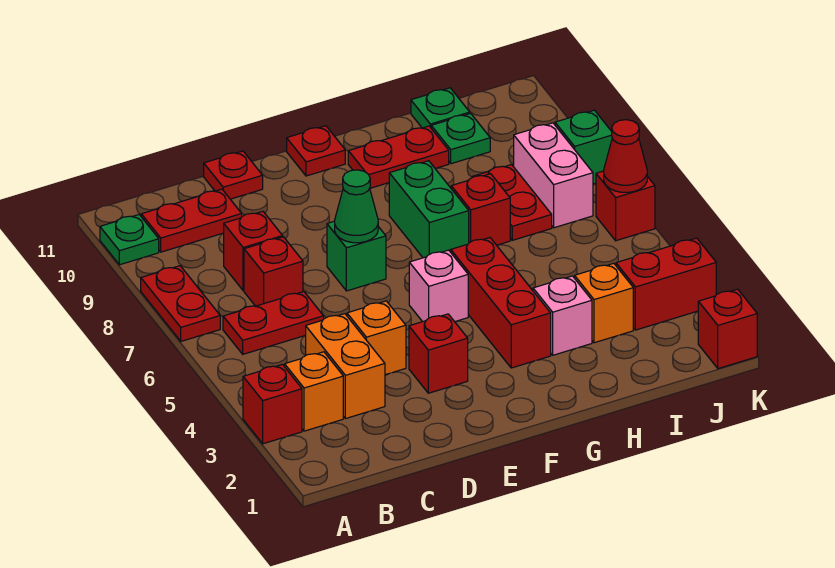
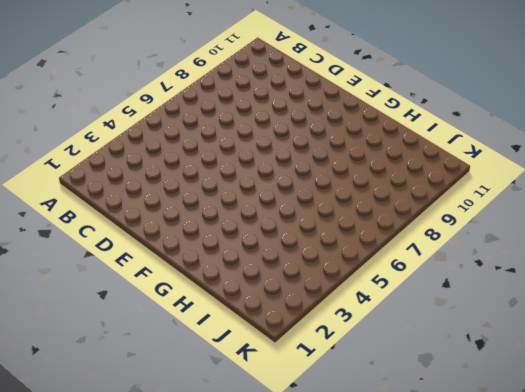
none -> red 1x1 brick [243,364,302,444]
none -> red 1x2 plate [141,266,220,341]
none -> green 1x1 plate [100,215,159,265]
none -> orange 1x1 brick [285,352,343,431]

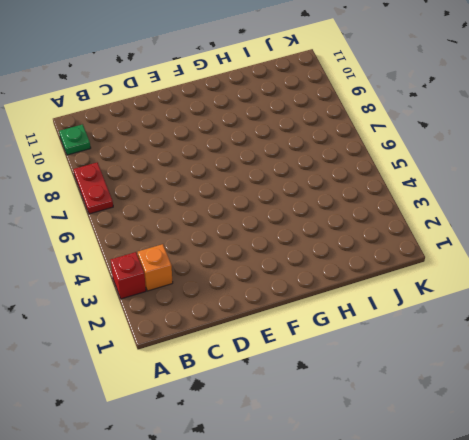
none -> red 1x2 plate [223,292,324,354]
none -> red 1x2 plate [141,189,242,252]
none -> orange 1x2 brick [306,314,385,419]
none -> red 1x1 brick [244,237,303,306]

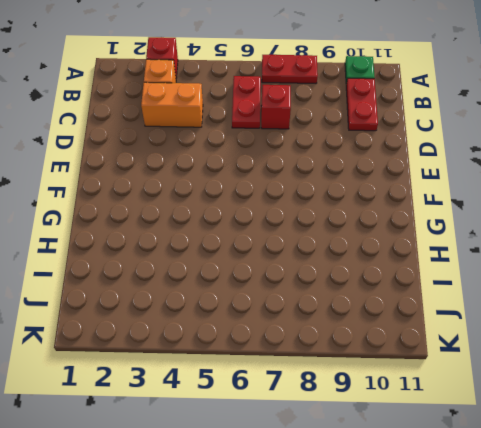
none -> red 1x1 brick [224,211,283,291]
none -> orange 1x1 brick [347,301,406,375]
none -> red 1x1 plate [204,151,263,199]
none -> red 1x1 brick [409,314,468,393]

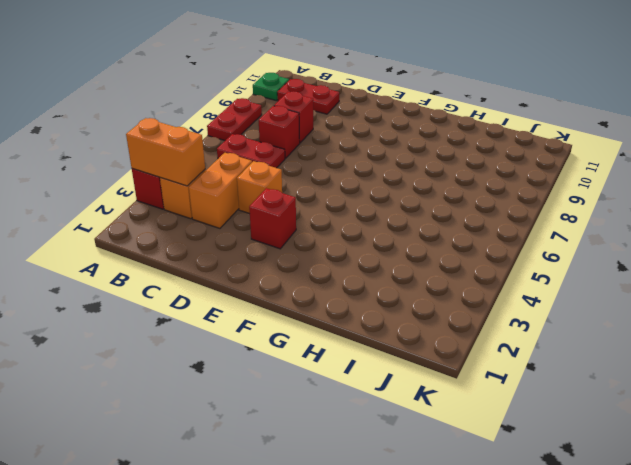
orange 1x2 brick [126,118,205,186] -> none
none -> red 1x1 plate [204,151,263,199]
none -> green 1x1 brick [327,221,386,291]
none -> pink 1x1 brick [409,250,468,322]
none -> red 1x1 plate [287,126,345,176]

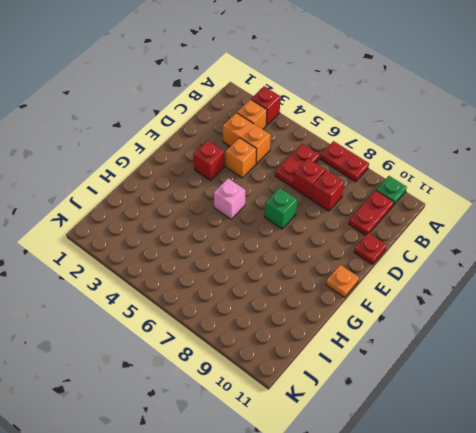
orange 1x1 plate [326,265,359,297] -> red 1x1 plate [287,126,345,176]
none -> red 1x3 brick [451,238,551,368]
none -> green 1x2 brick [389,161,469,258]
none -> red 1x2 plate [348,126,449,188]
none -> pink 1x1 brick [533,276,592,355]

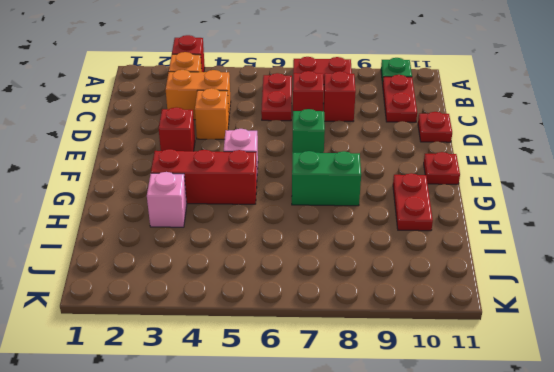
none -> red 1x1 brick [451,174,510,245]
none -> orange 1x1 brick [575,263,633,343]
none -> red 1x2 plate [473,165,552,240]
none -> green 1x1 plate [431,113,490,164]

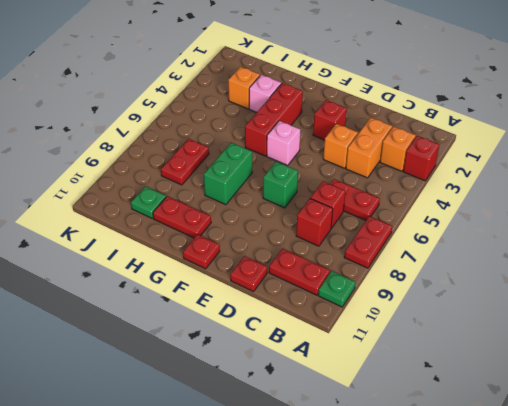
none -> red 1x1 brick [451,174,510,245]
none -> green 1x1 plate [411,88,470,128]
none -> red 1x2 brick [616,238,716,330]
none -> pink 1x2 brick [514,123,593,228]

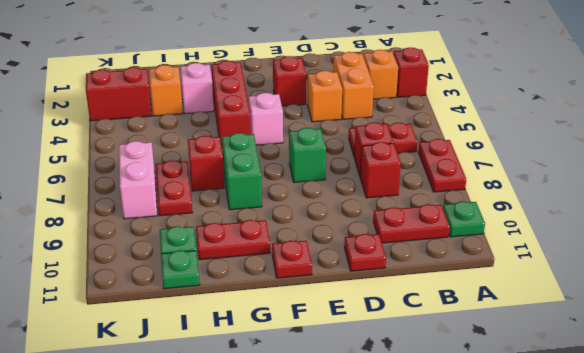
none -> red 1x1 brick [698,289,757,369]
none -> red 1x1 brick [596,171,655,241]
none -> green 1x1 brick [555,110,612,184]
none -> green 1x1 cone [335,170,378,243]

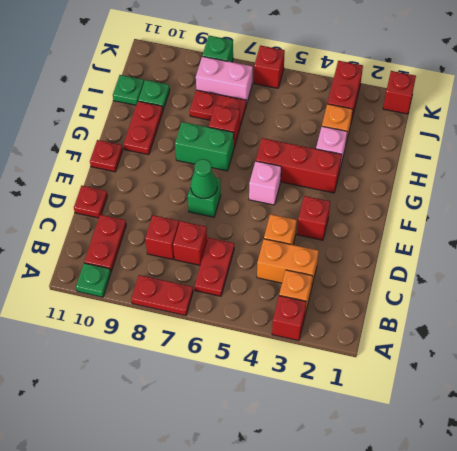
none -> red 1x1 cone [604,120,647,192]

